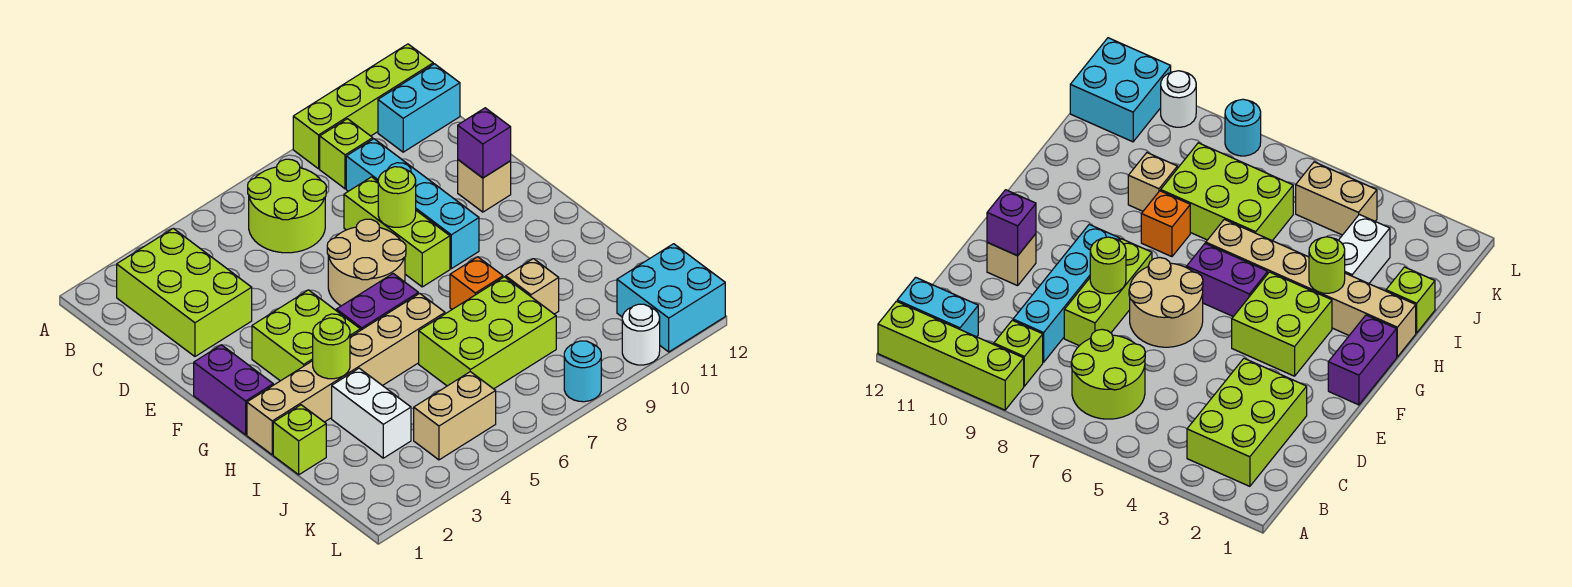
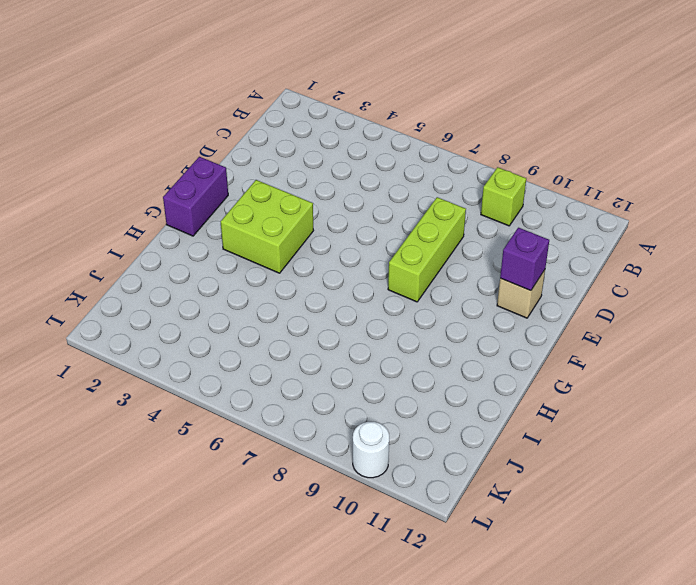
none -> lime 1x4 brick [293,44,433,169]
none -> lime 2x3 brick [117,228,252,356]
none -> lime 2x2 round brick [248,159,326,253]

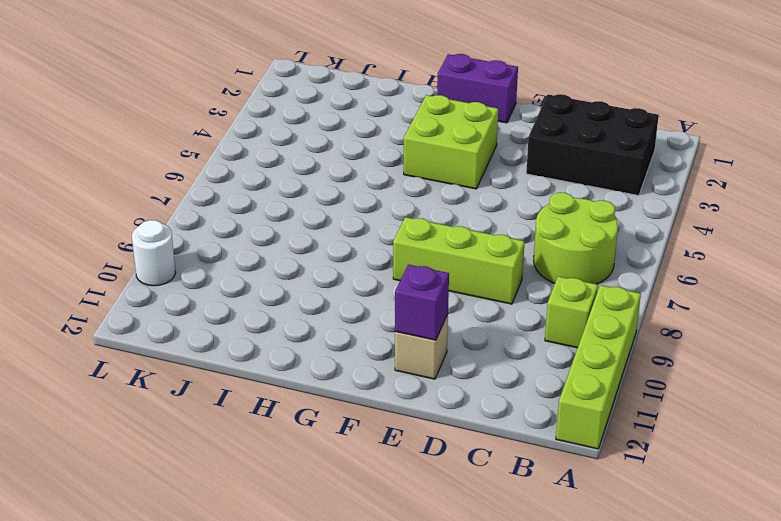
black 2x3 brick [526,94,659,195] -> lime 2x3 brick [117,228,252,356]
none -> cyan 1x2 brick [378,64,460,152]
none -> cyan 1x4 brick [346,139,479,269]
none -> tan 2x2 round brick [327,219,406,306]

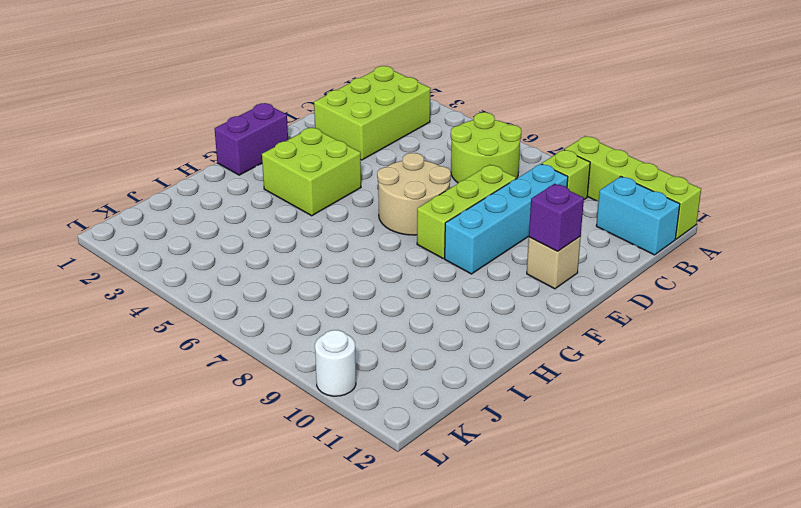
none -> purple 1x2 brick [336,274,418,330]
none -> tan 1x6 brick [247,293,445,455]
none -> orange 1x1 brick [450,257,503,309]

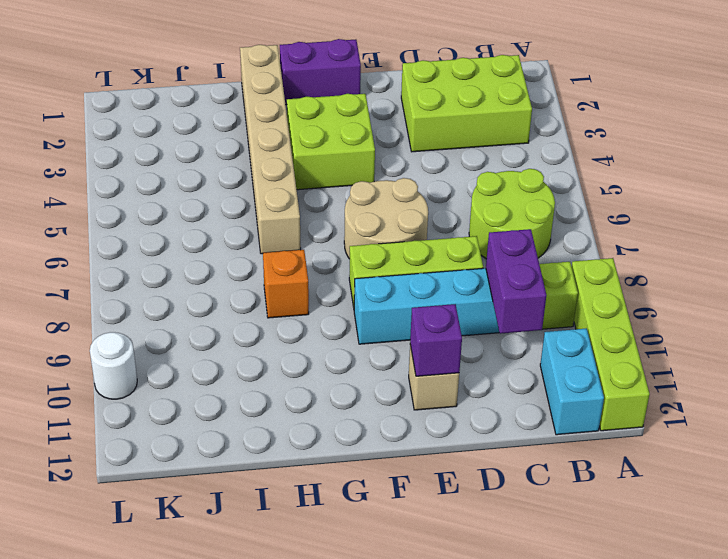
purple 1x2 brick [486,229,546,334] -> purple 1x2 brick moved to [336,274,418,330]
none -> lime 1x1 brick [273,405,326,475]
none -> white 1x2 brick [332,368,411,458]
none -> lime 2x3 brick [419,277,556,389]

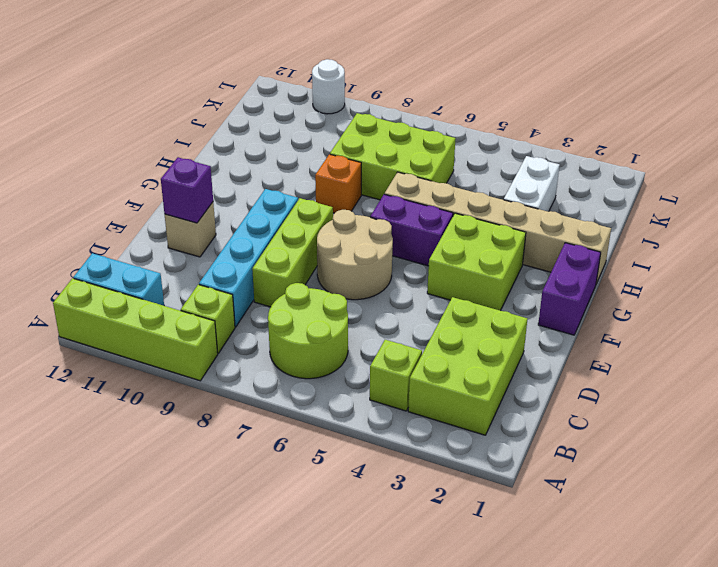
lime 1x1 brick [370,340,422,411] -> lime 1x1 brick moved to [273,405,326,475]
none -> tan 1x1 brick [506,259,559,314]
none -> tan 1x2 brick [414,372,496,460]
none -> cyan 2x2 brick [617,244,725,352]

